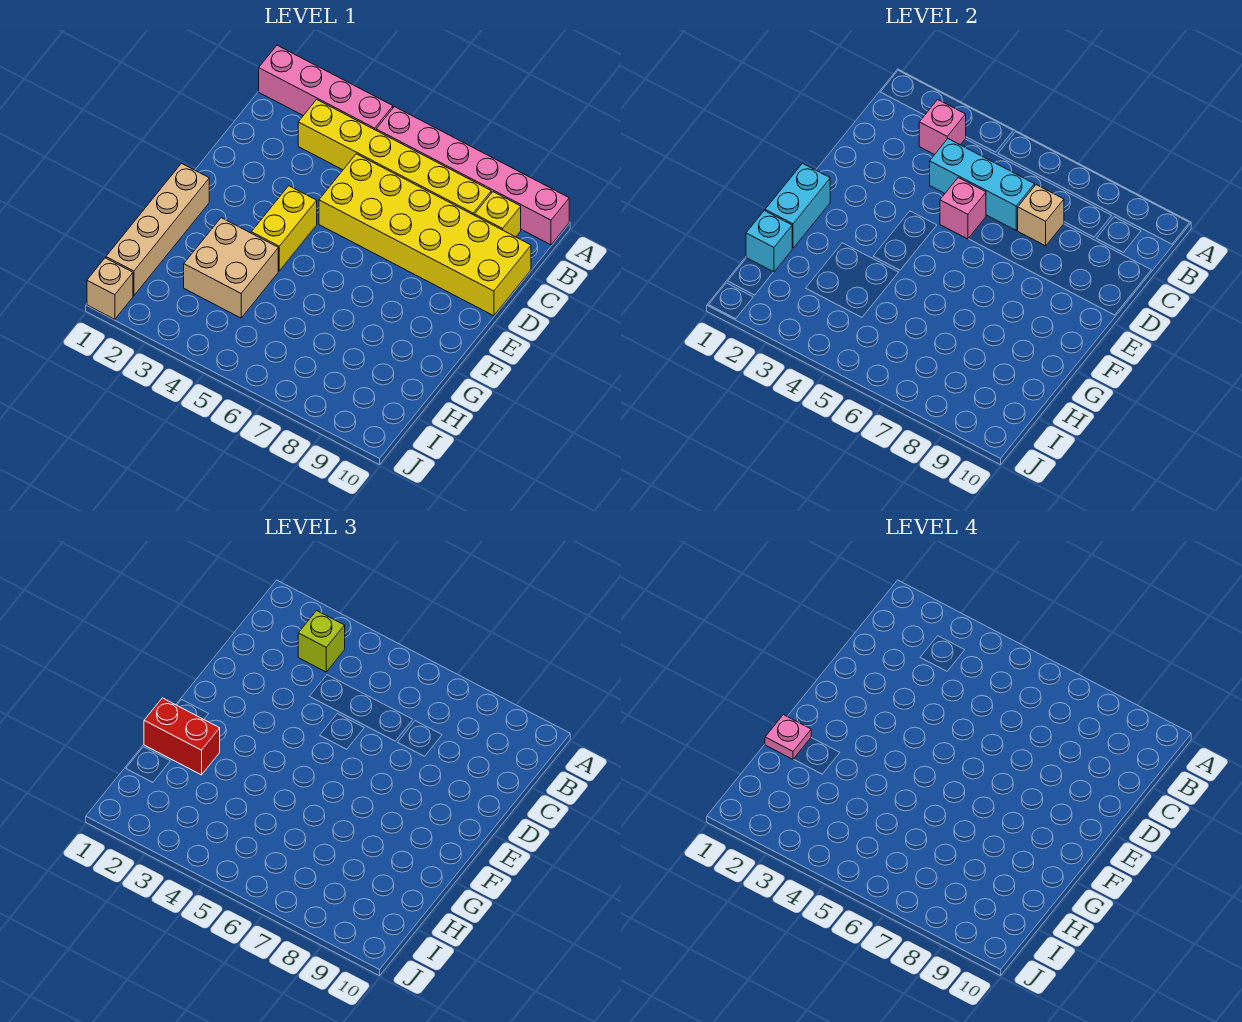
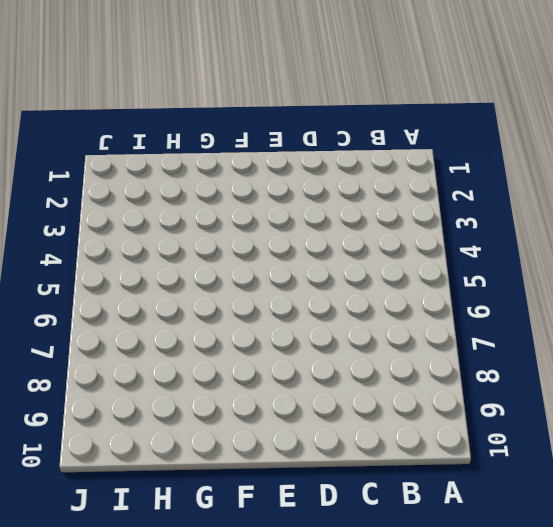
none -> pink 1x4 brick [259,45,393,130]
none -> pink 1x6 brick [376,107,569,245]
none -> yellow 1x6 brick [298,100,491,215]

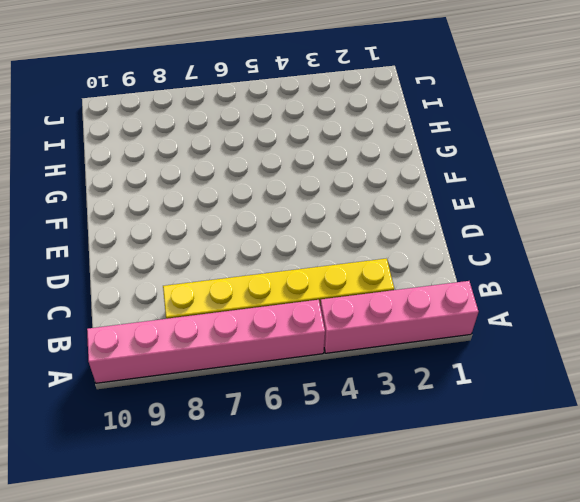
none -> yellow 1x1 brick [475,192,521,237]
none -> yellow 2x6 brick [319,154,531,316]
none -> yellow 1x2 brick [251,186,317,271]

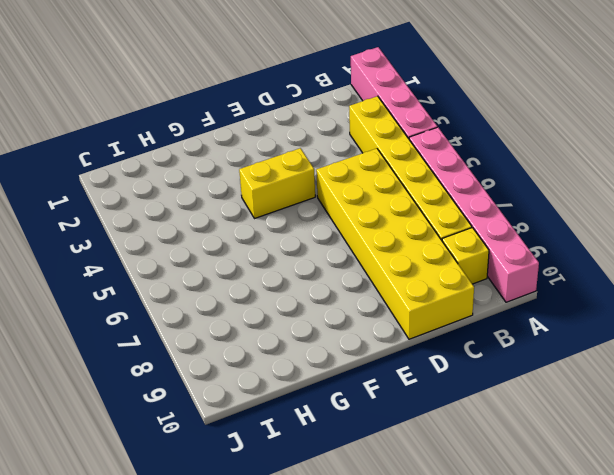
none -> tan 1x4 brick [106,163,209,296]
none -> tan 2x2 brick [184,218,278,318]
none -> tan 1x1 brick [87,258,133,319]

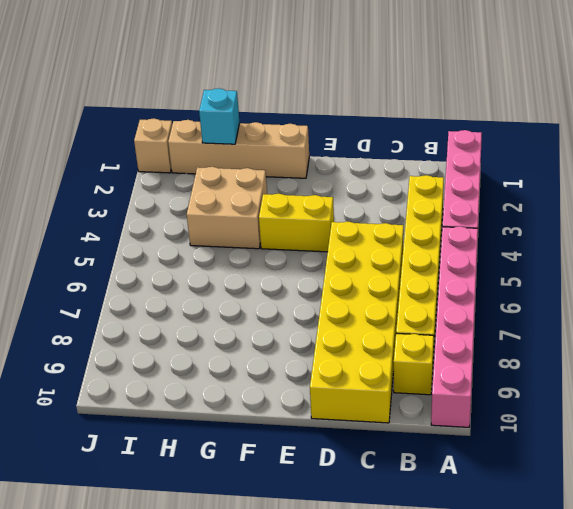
none -> pink 1x1 brick [919,100,966,155]
none -> cyan 1x3 brick [930,139,1035,230]
none -> tan 1x1 brick [1018,185,1064,246]

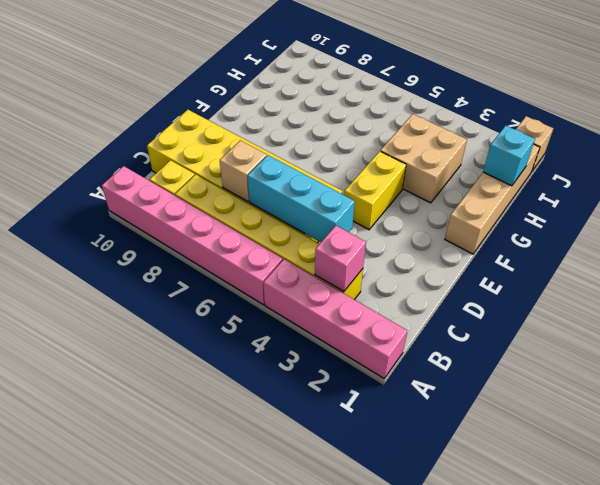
none -> pink 1x1 brick [940,178,986,239]
none -> cyan 1x2 brick [765,163,830,249]
none -> lime 1x1 brick [298,611,345,672]

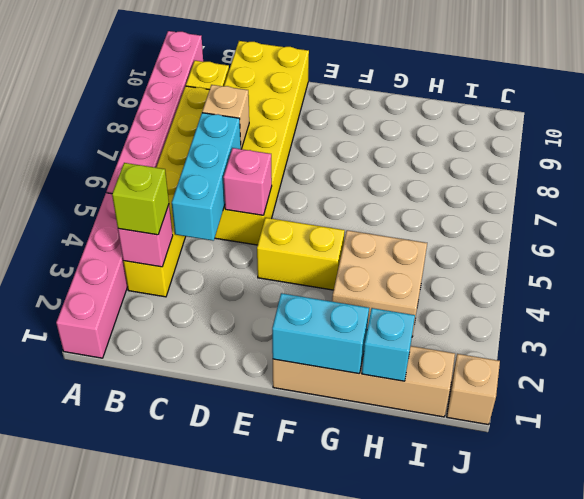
none -> red 1x2 brick [144,698,220,775]
none -> pink 1x1 plate [765,715,811,759]

